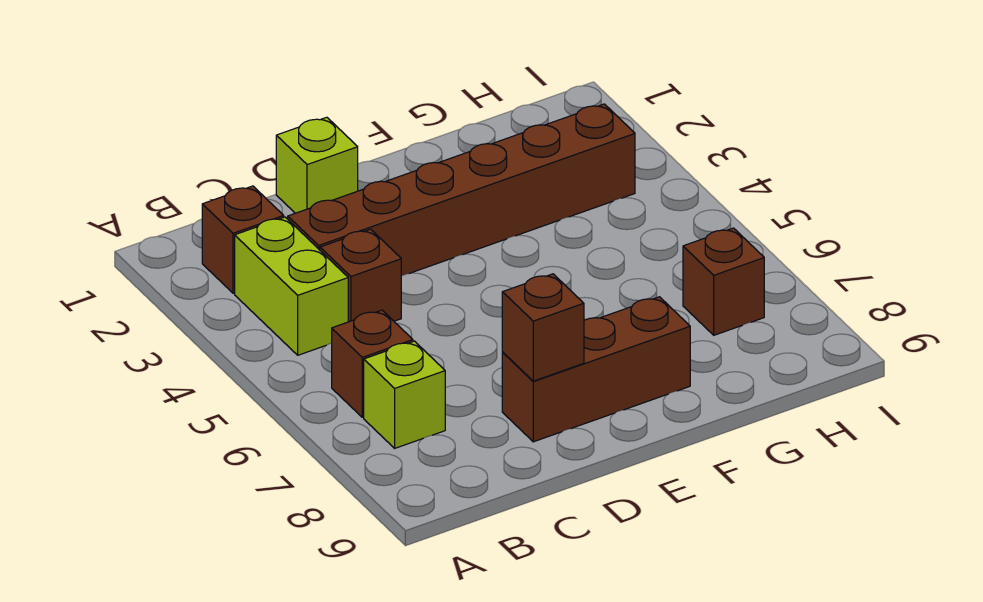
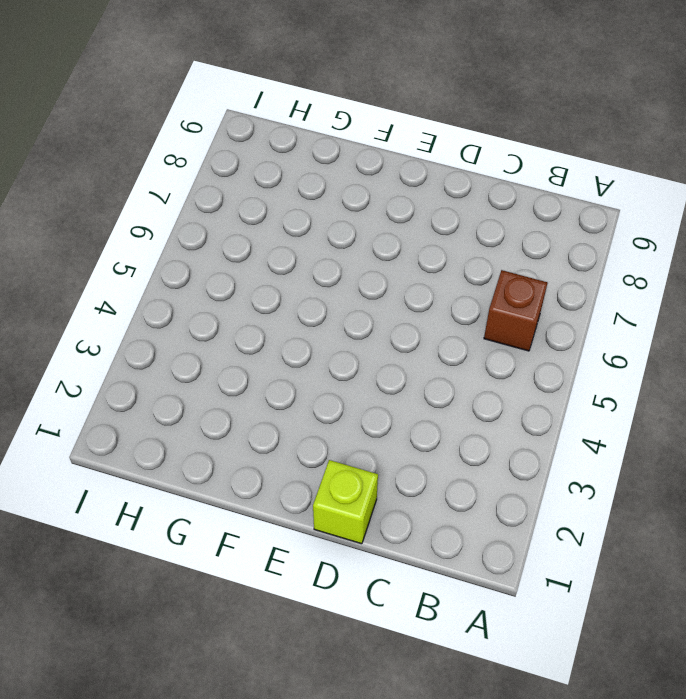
none -> brown 1x1 brick [202,186,284,293]
none -> lime 1x2 brick [235,217,348,355]

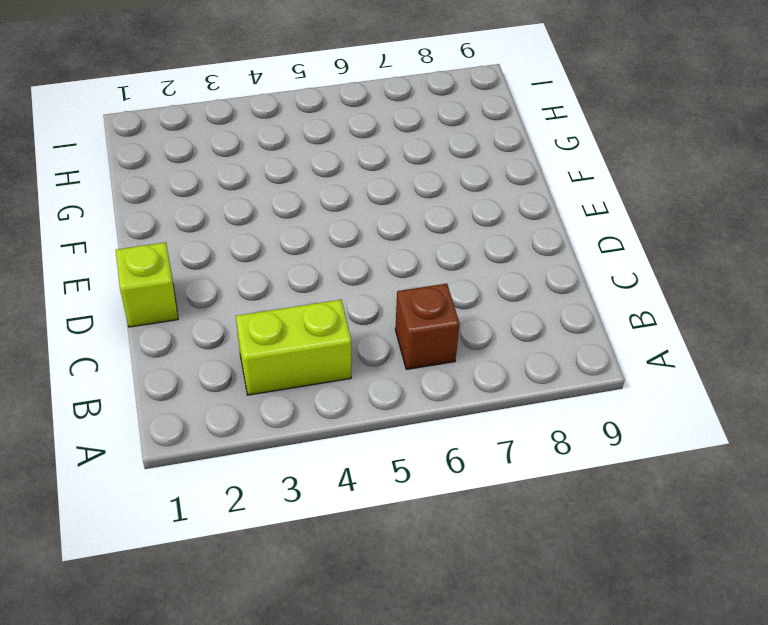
none -> brown 1x1 brick [202,186,284,293]
none -> lime 1x1 brick [364,341,445,448]

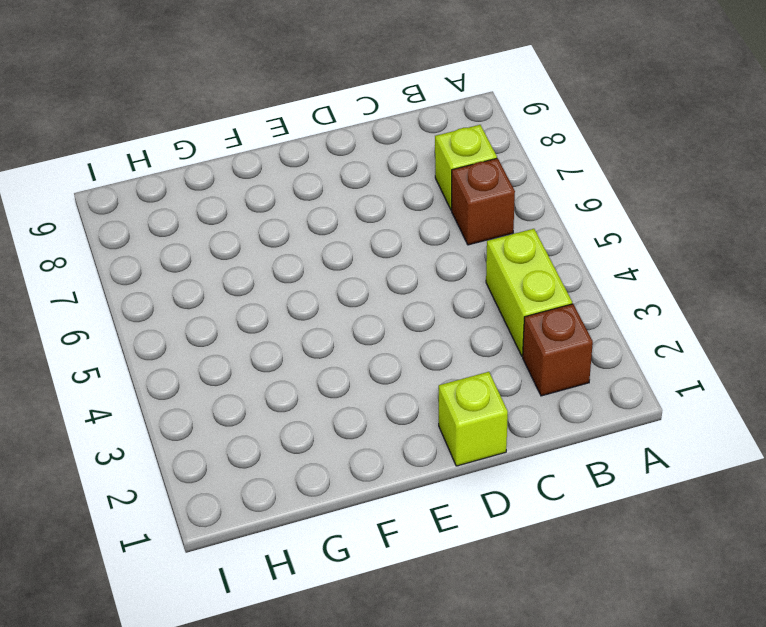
none -> brown 1x6 brick [288,104,635,276]
none -> brown 1x1 brick [320,229,401,322]

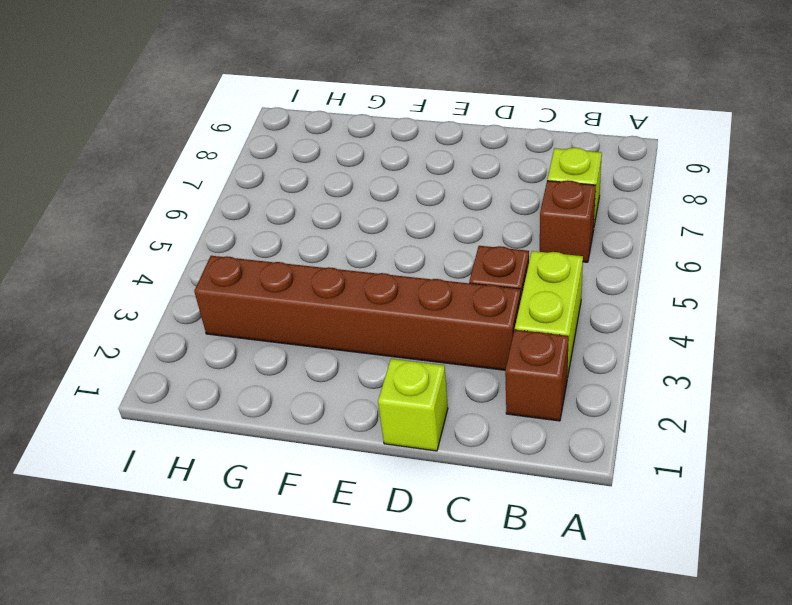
none -> brown 1x3 brick [502,297,690,442]
none -> brown 1x1 brick [683,228,764,335]

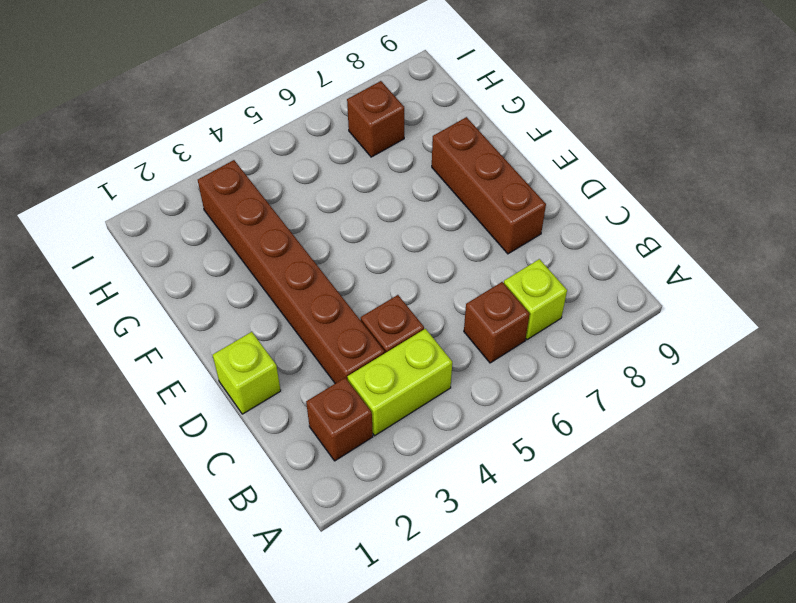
none -> brown 1x1 brick [502,274,584,381]

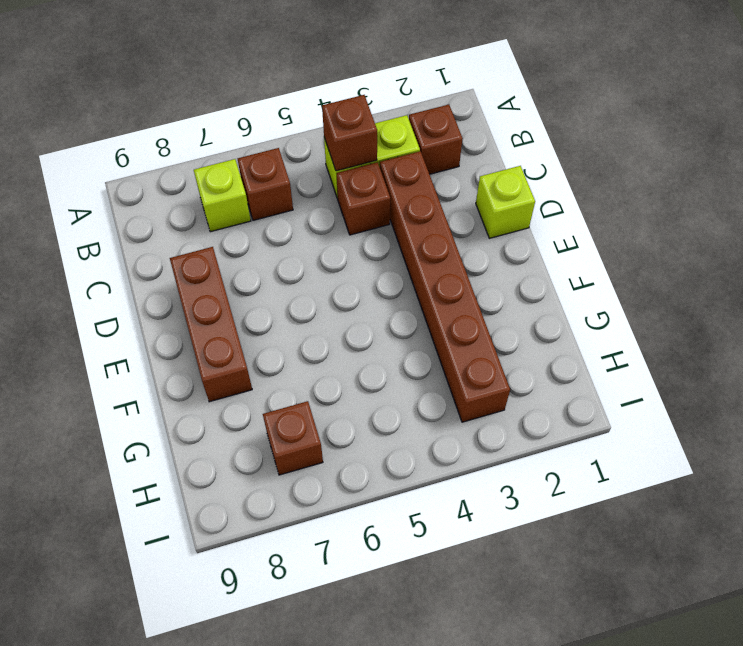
brown 1x1 brick [322,95,377,171] -> brown 1x1 brick moved to [502,274,584,381]

